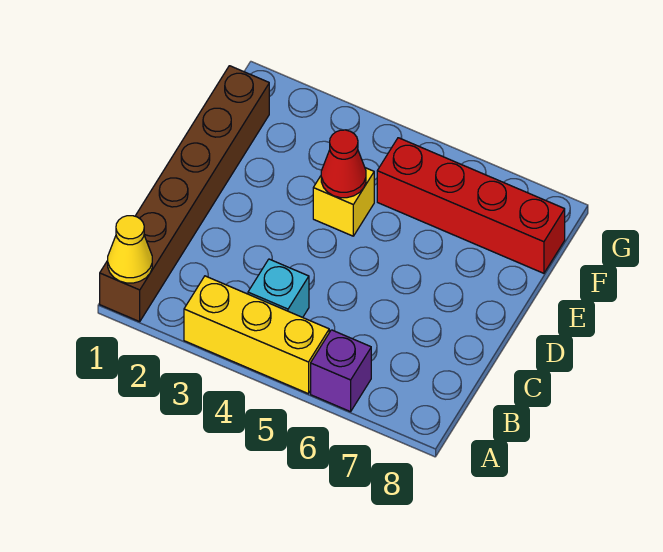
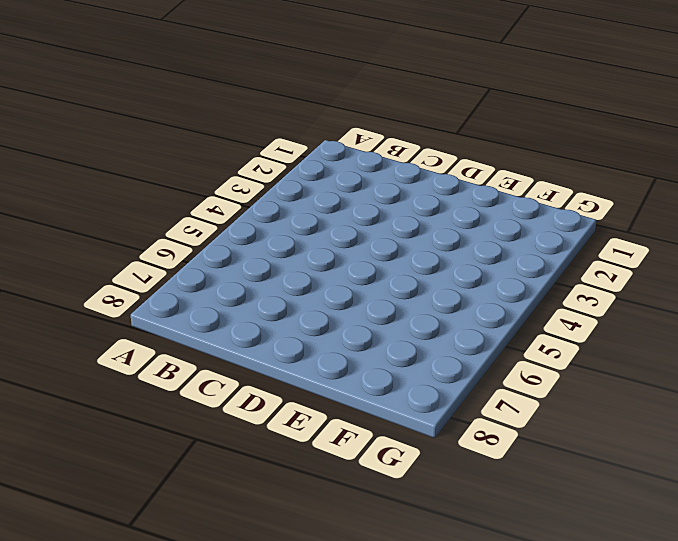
none -> brown 1x6 brick [100,66,269,322]
none -> yellow 1x3 brick [184,276,329,394]

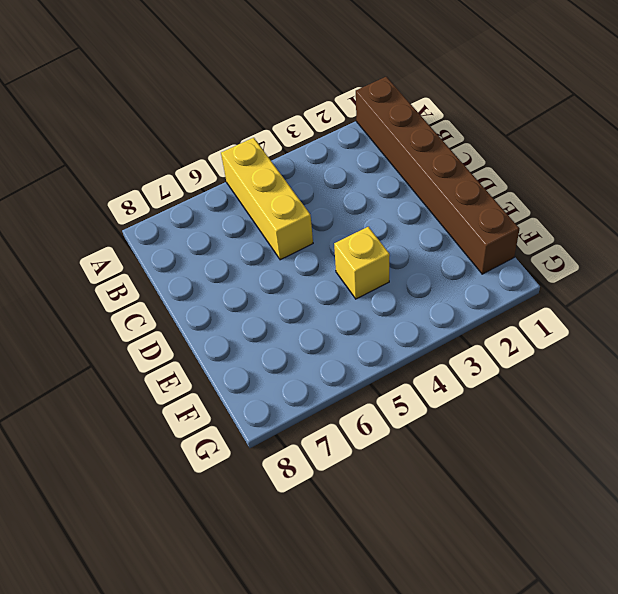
yellow 1x3 brick [221,138,313,260] -> yellow 1x3 brick turned to [184,276,329,394]
none -> purple 1x1 brick [311,330,371,412]
none -> cyan 1x1 brick [248,259,309,317]

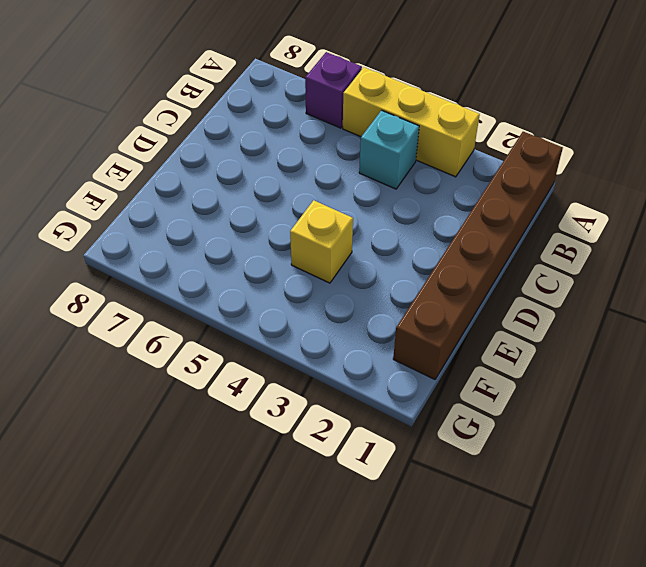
none -> red 1x4 brick [377,138,565,273]
none -> yellow 1x1 cone [108,216,152,283]

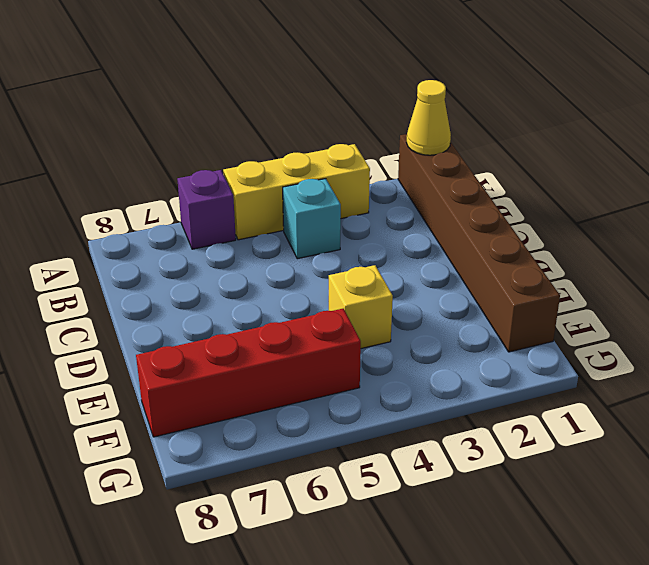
none -> red 1x1 cone [321,130,366,198]

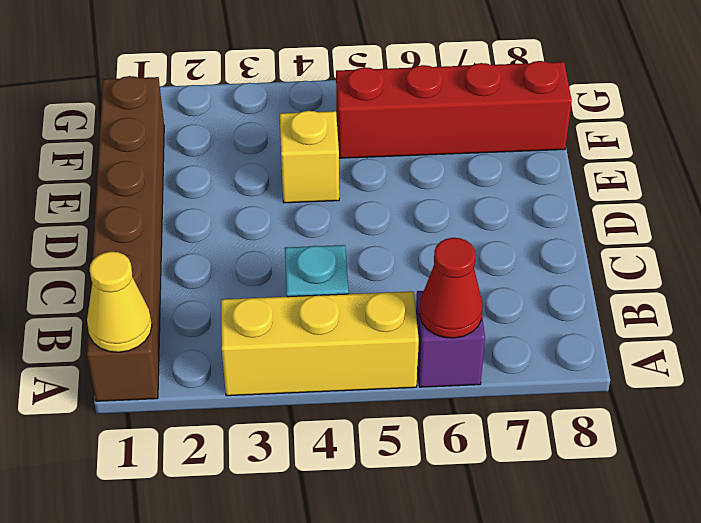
red 1x1 cone [419,238,483,338] -> red 1x1 cone moved to [321,130,366,198]

